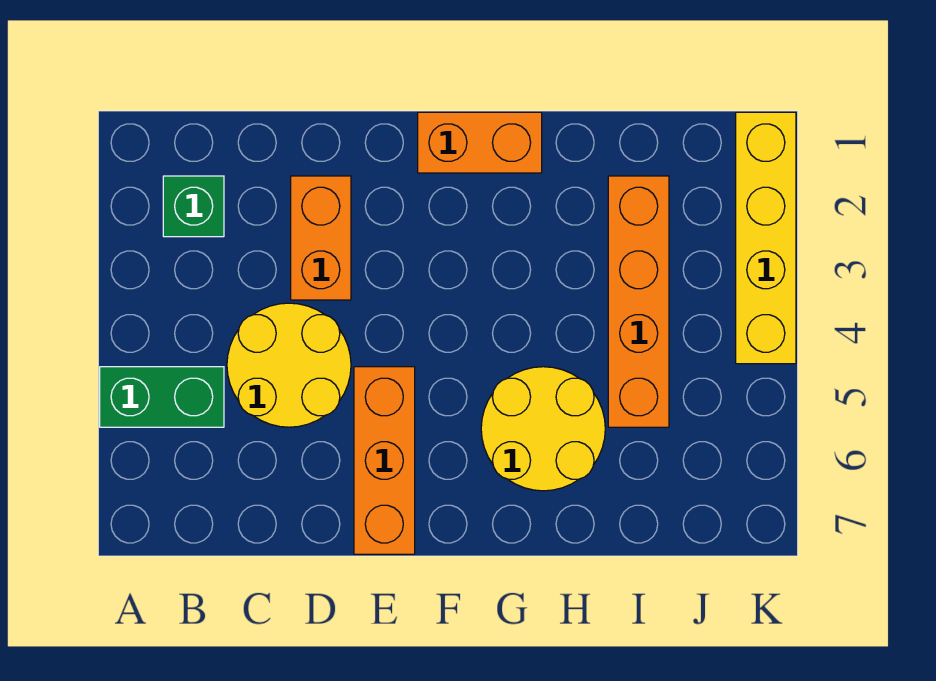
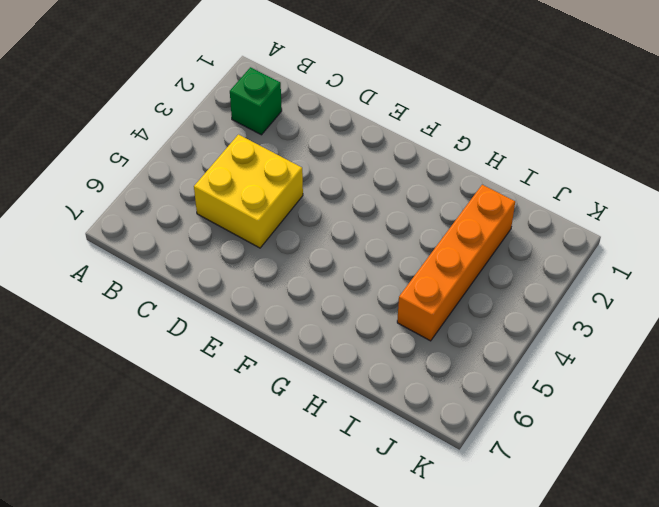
yellow 2x2 brick [194,135,303,248] -> yellow 2x2 round brick [227,303,351,427]
none -> green 1x2 brick [100,367,224,427]
none -> orange 1x2 brick [291,176,351,300]

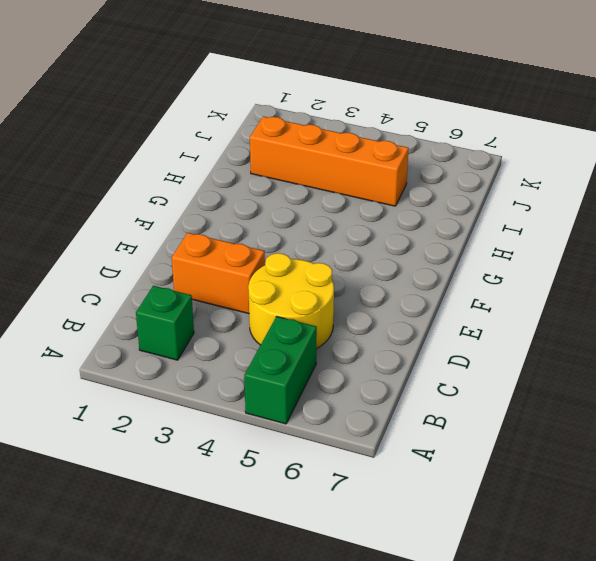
none -> orange 1x3 brick [354,367,415,554]
none -> orange 1x2 brick [418,112,542,173]

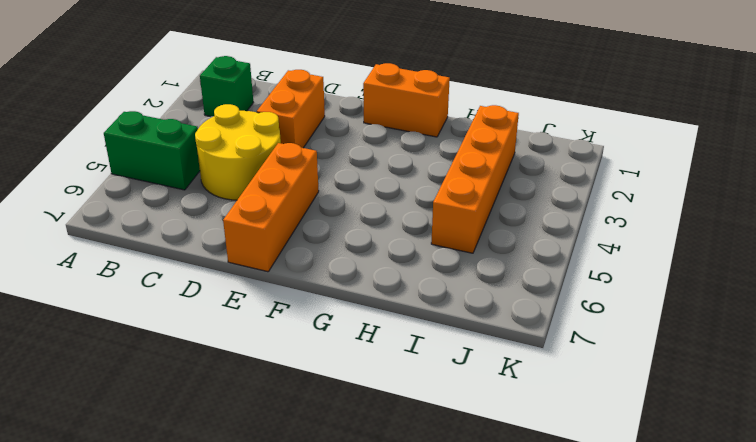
none -> yellow 2x2 round brick [481,367,605,491]
none -> yellow 1x4 brick [736,112,796,364]

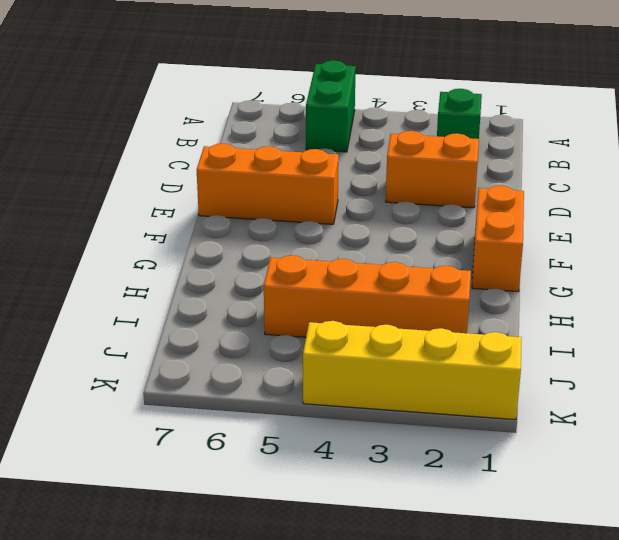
none -> yellow 2x2 round brick [227,303,351,427]
none -> yellow 2x2 round brick [481,367,605,491]

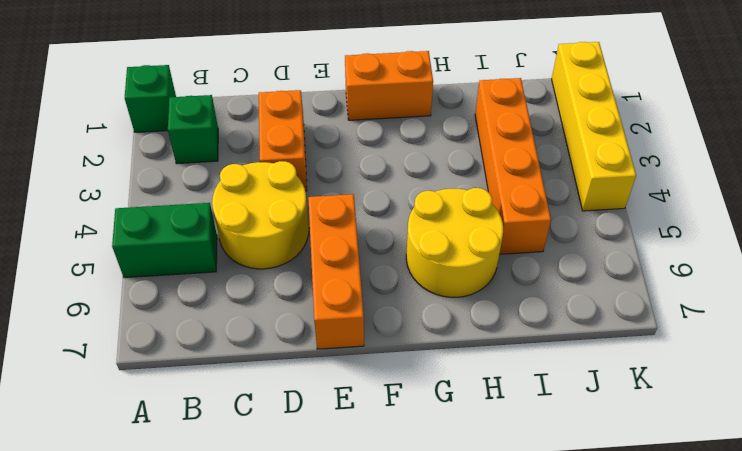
green 1x1 brick [125,65,176,132] -> none

